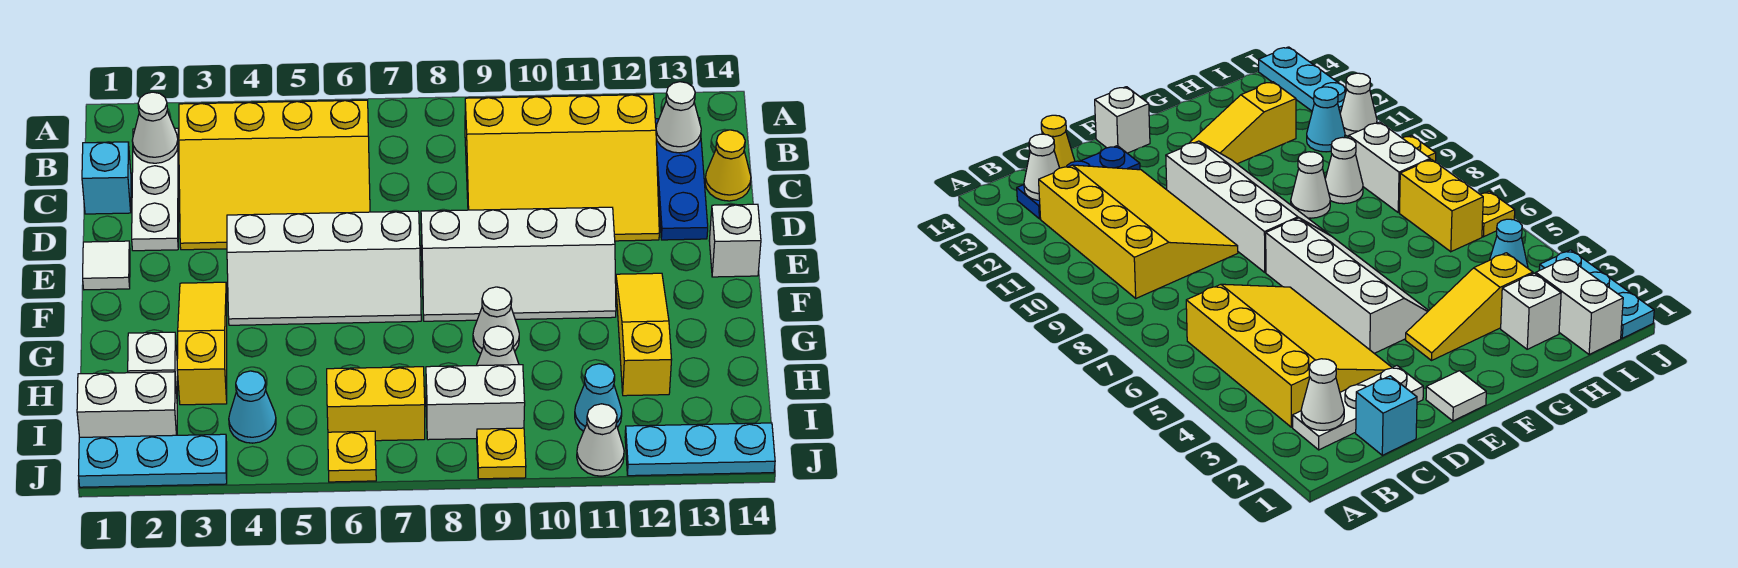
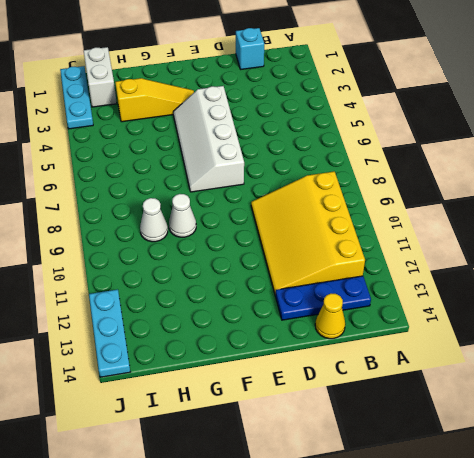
none -> white 1x3 plate [132,128,179,251]
none -> yellow 3x4 slope [179,100,370,250]
none -> white 1x1 tile [83,241,130,290]

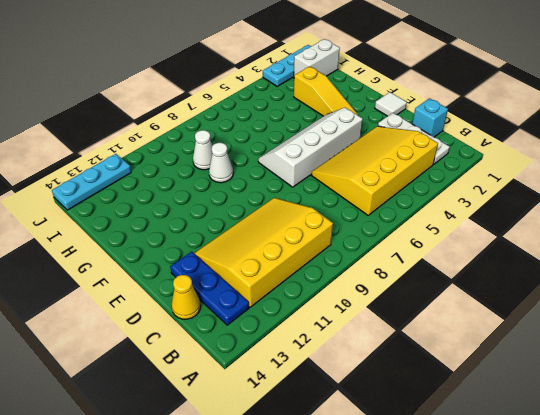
none -> white 2x4 slope [421,207,616,321]
none -> white 1x1 brick [709,204,761,277]
none -> yellow 1x3 slope [616,273,672,396]

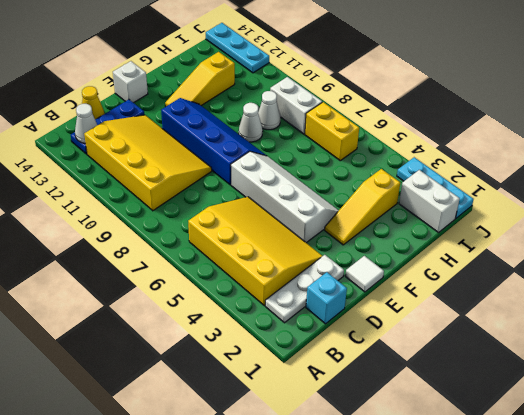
blue 2x4 slope [161,98,267,185] -> white 2x4 slope [421,207,616,321]
none -> white 1x1 brick [128,332,178,393]
none -> cyan 1x1 cone [229,371,276,443]
none -> cyan 1x1 cone [575,364,622,431]

